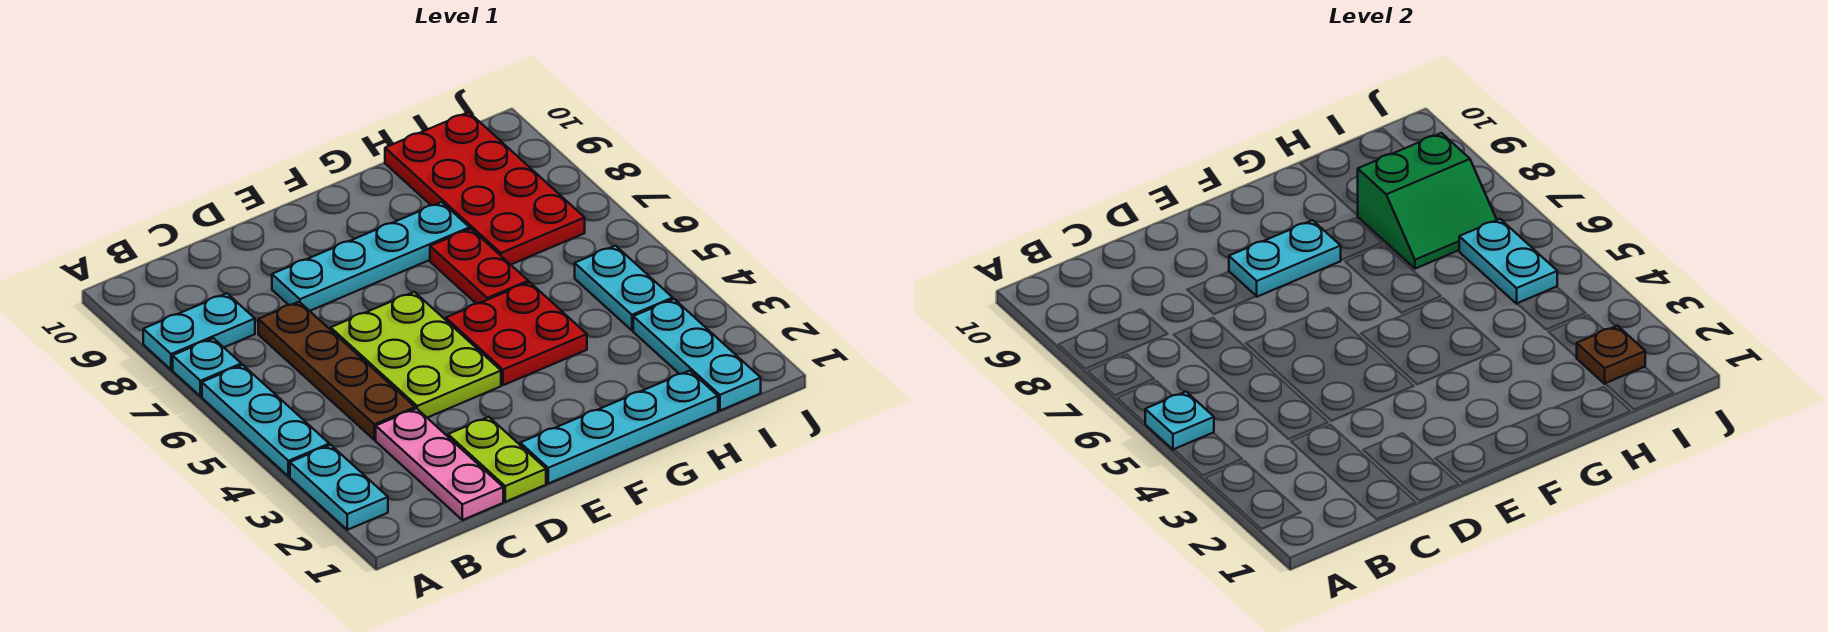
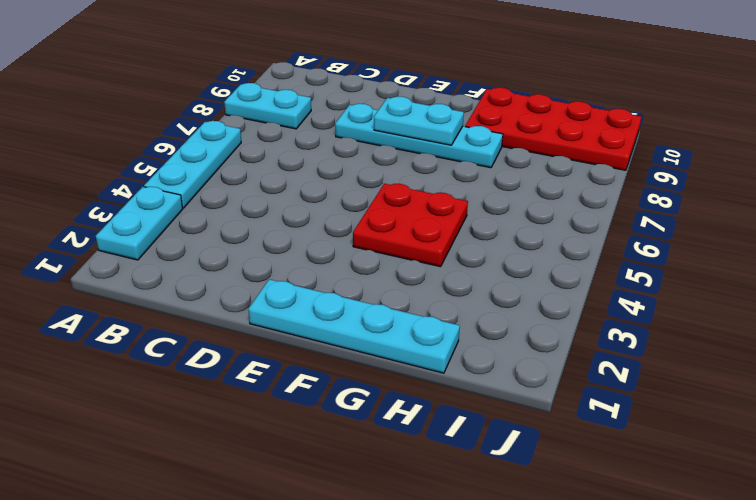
red 2x4 plate [465,87,641,170] -> red 2x4 plate turned to [385,112,585,265]
none -> cyan 1x1 plate [173,338,241,396]
none -> pink 1x3 plate [376,409,503,520]
none -> brown 1x4 plate [258,302,415,440]

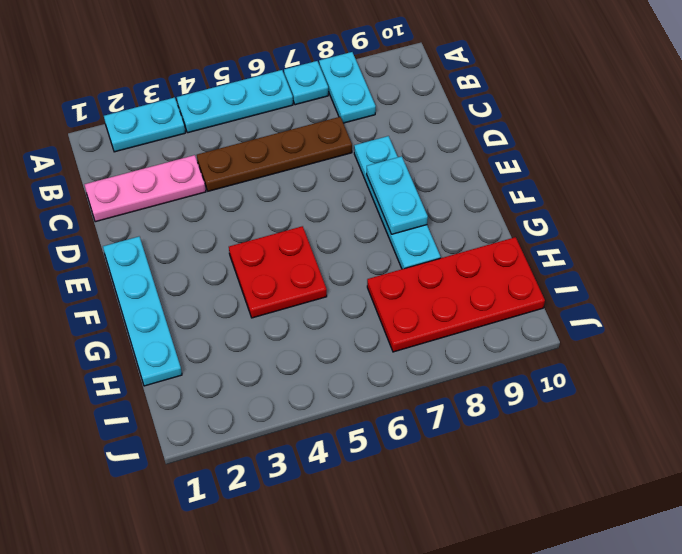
none -> lime 1x2 plate [448,417,546,502]
none -> lime 2x3 plate [331,292,501,418]
none -> red 1x2 plate [430,229,528,304]

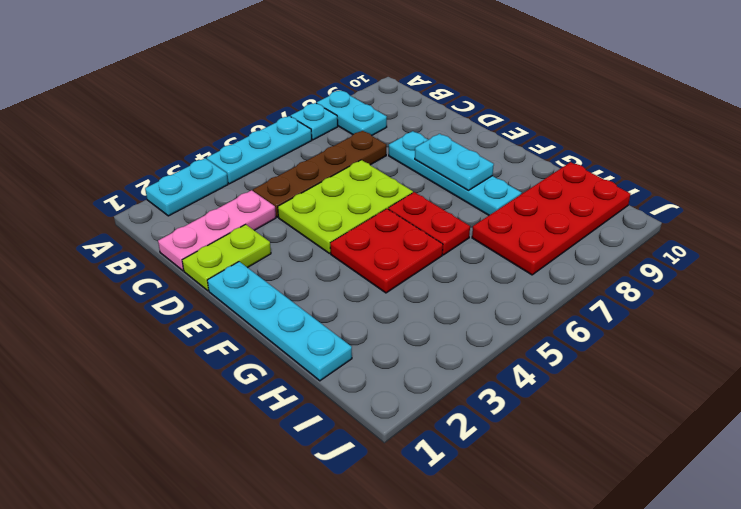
red 1x2 plate [388,192,470,255] -> red 1x2 plate turned to [430,229,528,304]
none -> cyan 1x3 plate [633,299,761,411]
none -> cyan 1x2 plate [575,246,673,330]
none -> cyan 1x1 plate [1145,392,1214,450]

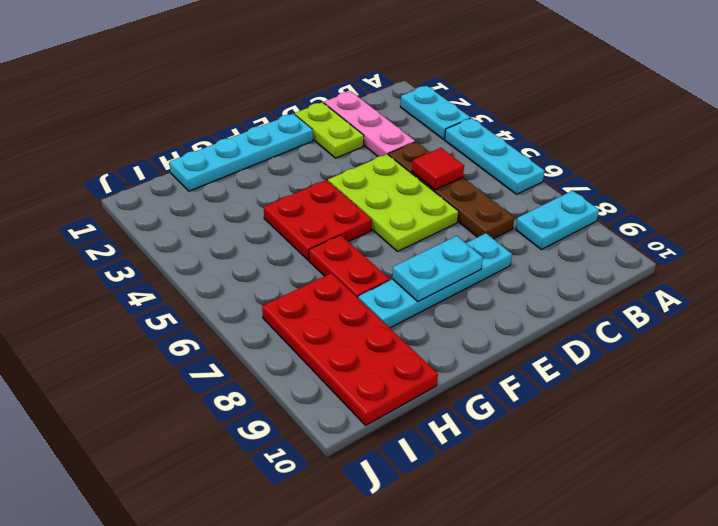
red 1x1 tile [412,148,464,190] -> none
none -> cyan 1x1 plate [173,338,241,396]
none -> cyan 1x3 plate [633,299,761,411]
none -> cyan 1x2 plate [575,246,673,330]

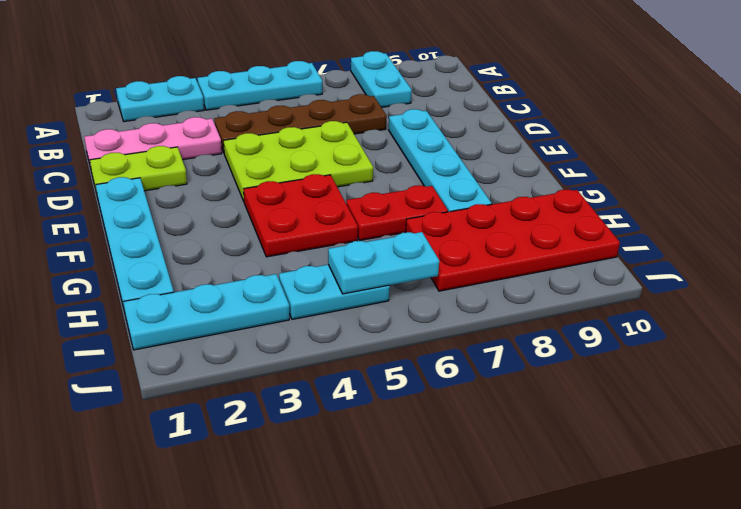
none -> cyan 1x1 plate [173,338,241,396]
none -> cyan 1x1 plate [1145,392,1214,450]
none -> cyan 1x2 plate [1229,220,1341,297]

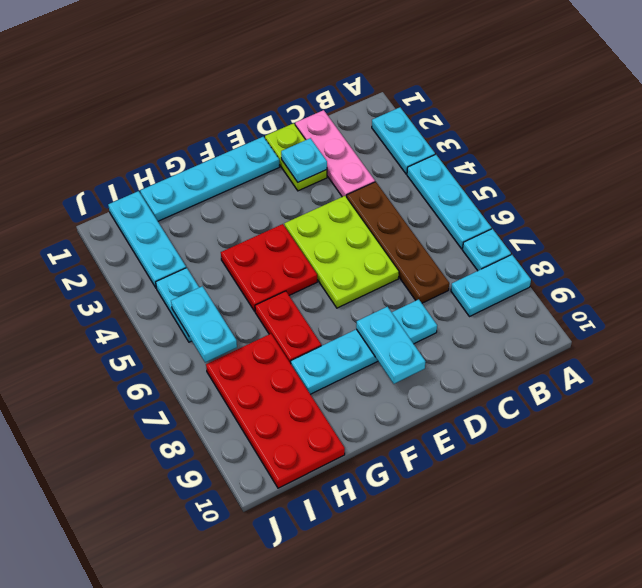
cyan 1x1 plate [281,138,327,182] -> cyan 1x1 plate moved to [1145,392,1214,450]
cyan 1x2 plate [356,307,425,384] -> cyan 1x2 plate turned to [1229,220,1341,297]
none -> green 2x2 slope [1357,133,1497,269]
none -> brown 1x1 plate [1576,326,1645,384]

